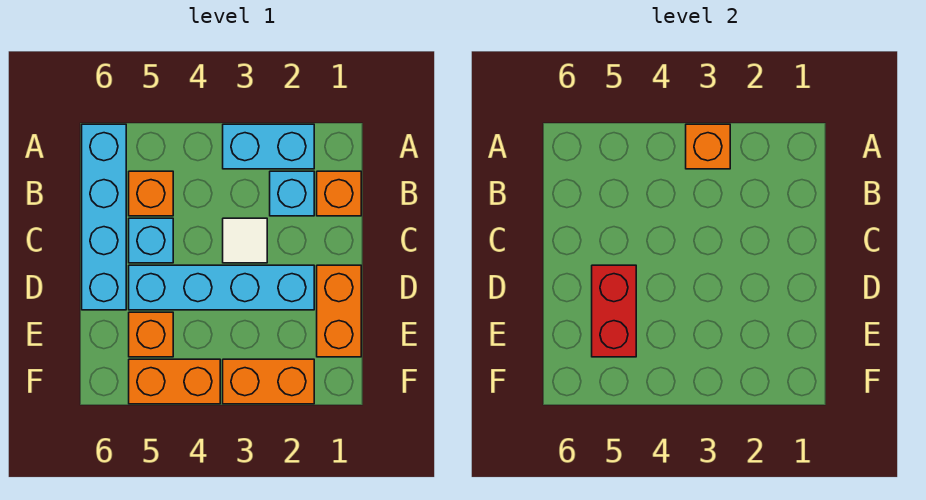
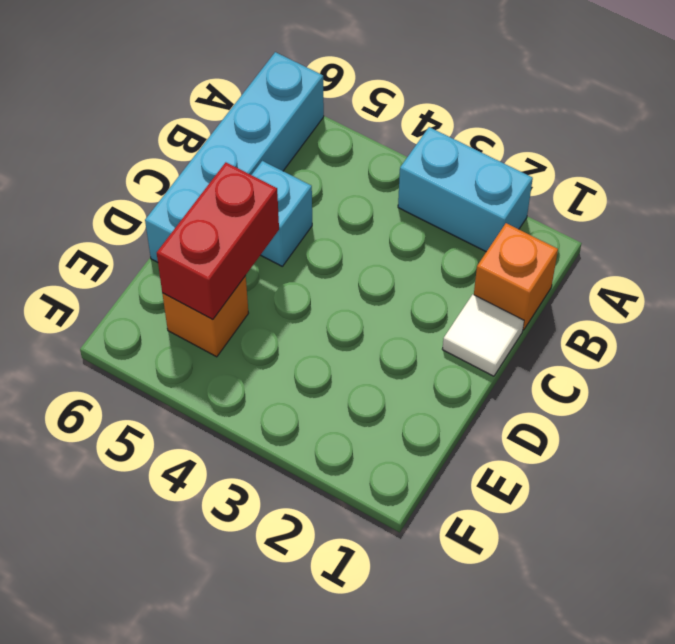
white 1x1 tile [442,294,524,376] -> white 1x1 tile moved to [223,218,267,263]
none -> cyan 1x1 brick [270,171,314,216]
none -> orange 1x1 brick [129,171,173,216]
none -> orange 1x2 brick [317,265,361,357]

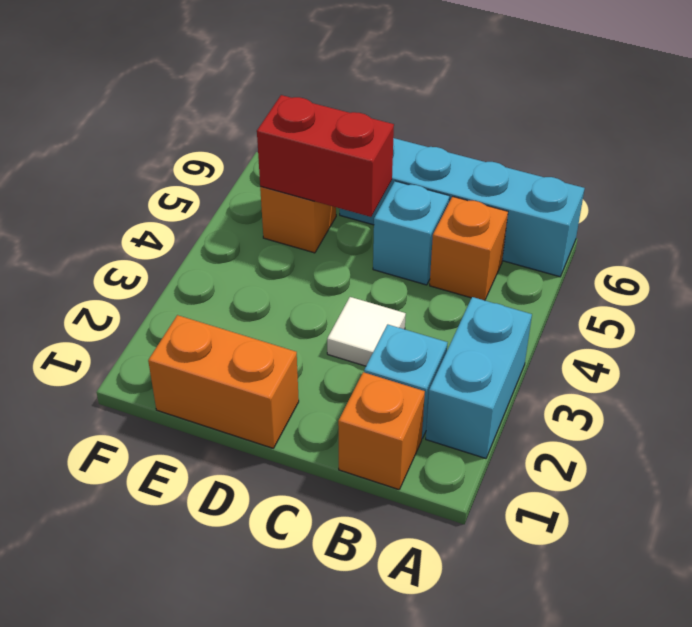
none -> cyan 1x4 brick [129,265,314,310]
none -> orange 1x2 brick [223,359,314,404]
none -> orange 1x2 brick [129,359,220,404]

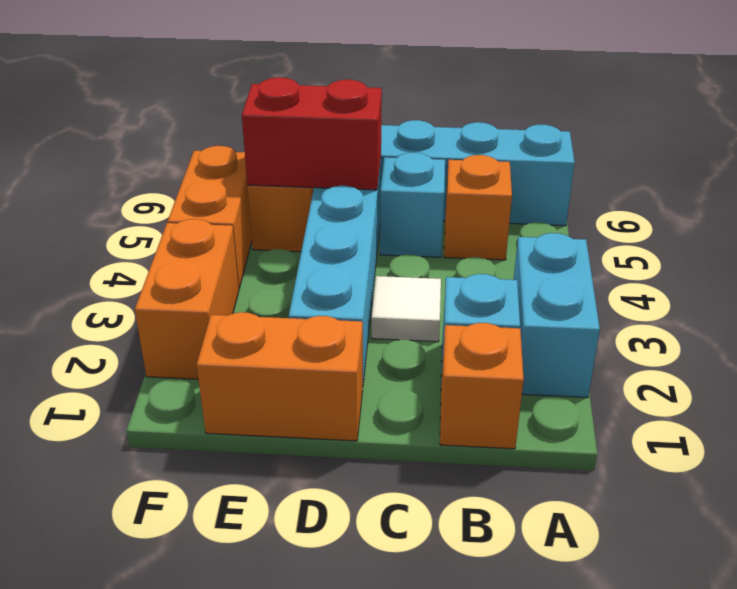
none -> orange 1x1 brick [686,124,730,169]

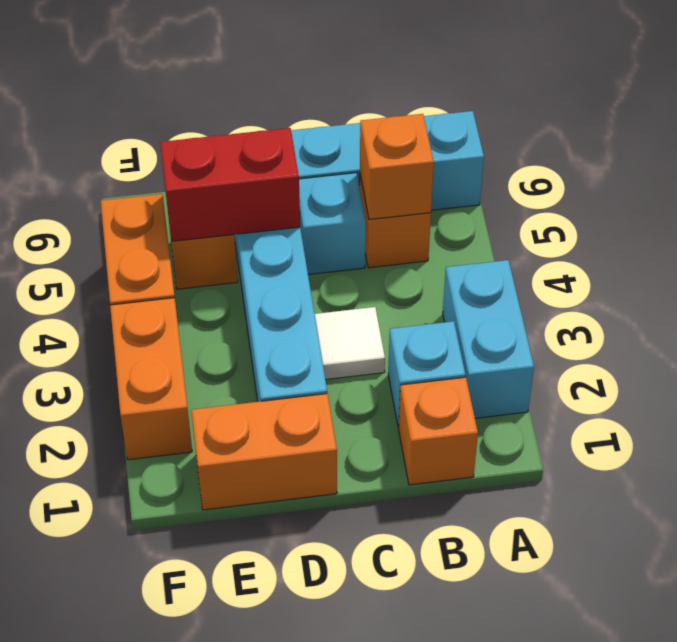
orange 1x1 brick [360,114,434,219] -> orange 1x1 brick moved to [686,124,730,169]

